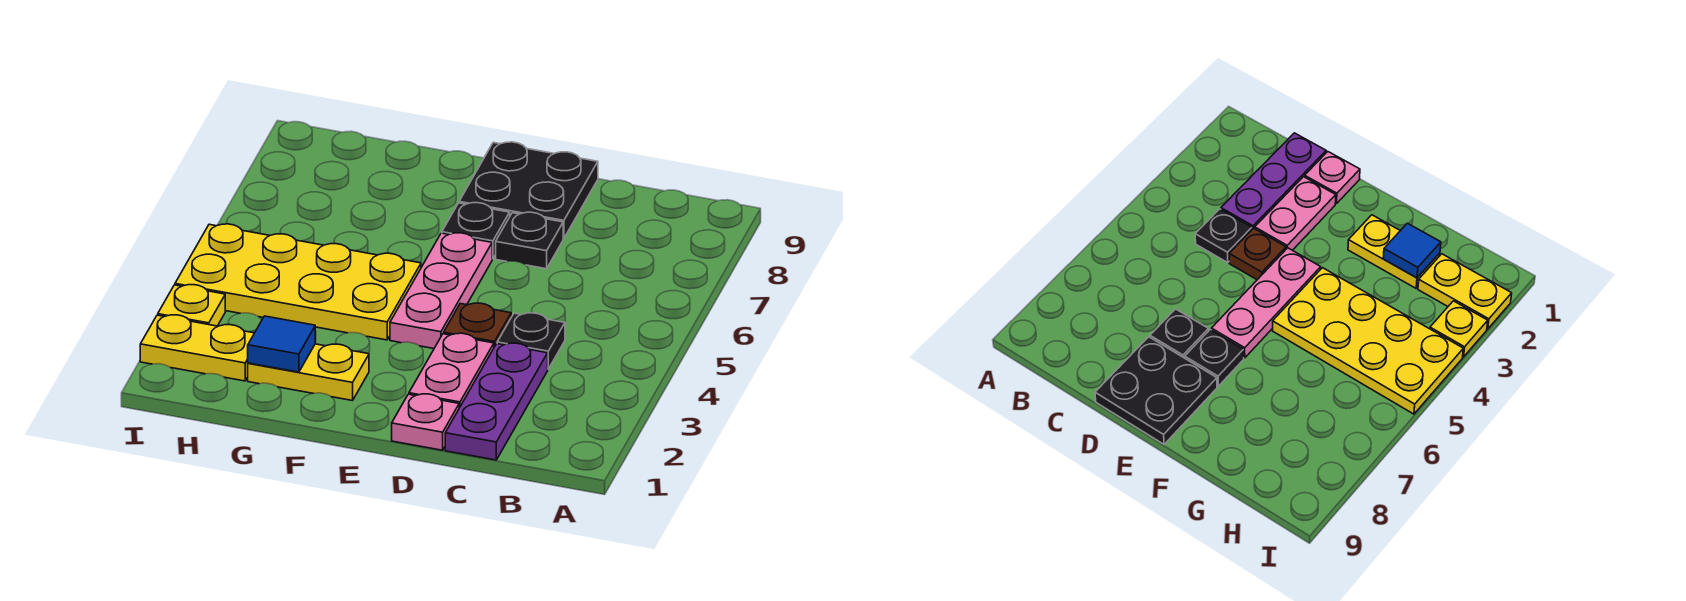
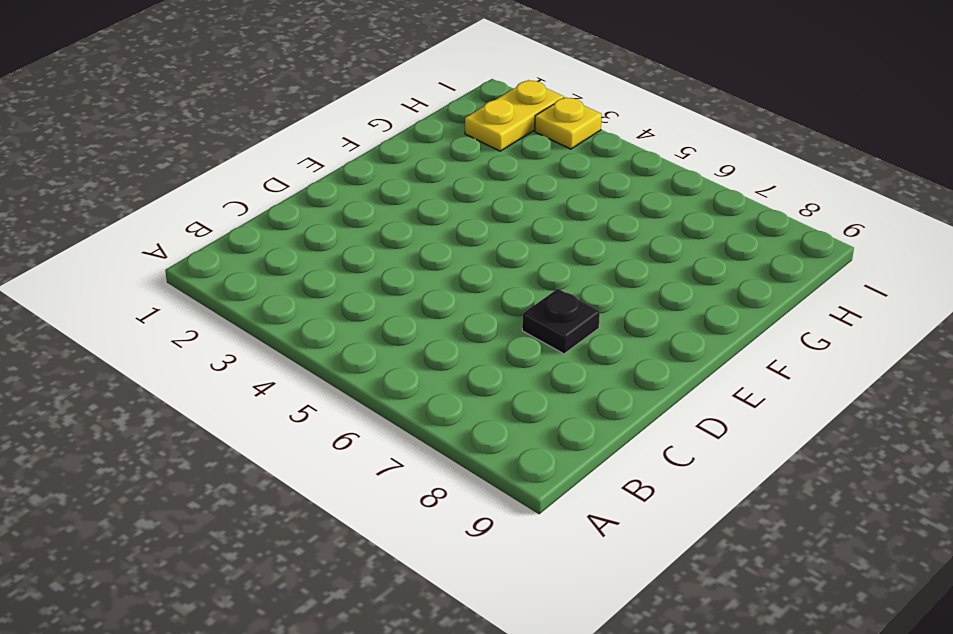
none -> purple 1x3 plate [445,343,548,460]
none -> black 1x1 plate [497,313,565,369]
none -> pink 1x1 plate [392,394,459,450]

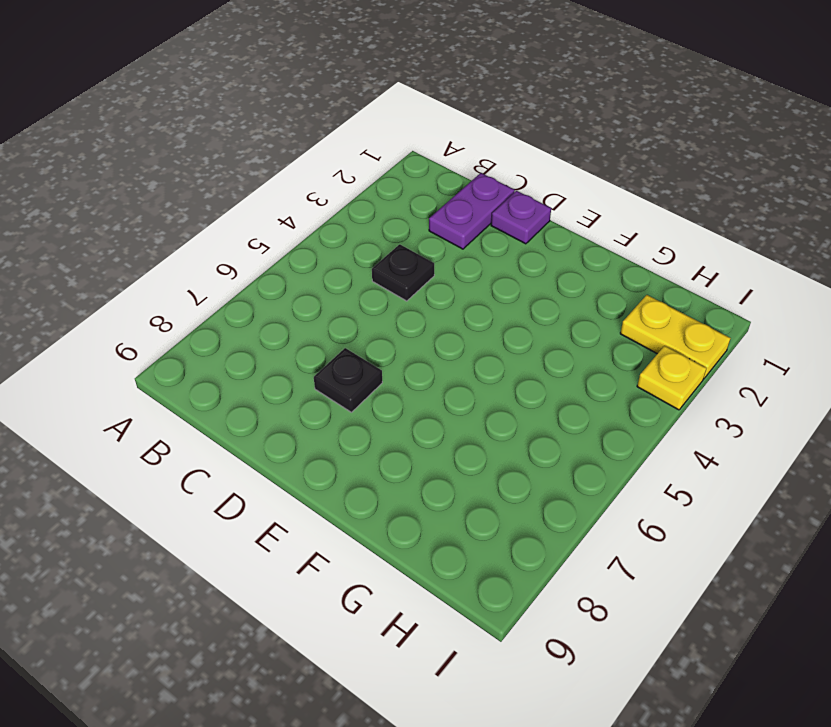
purple 1x2 plate [429,173,515,249] -> purple 1x3 plate [445,343,548,460]
purple 1x1 plate [491,191,551,244] -> pink 1x1 plate [392,394,459,450]
none -> pink 1x2 plate [409,333,494,408]
none -> brown 1x1 plate [444,303,511,347]
none -> black 2x2 plate [459,142,598,239]

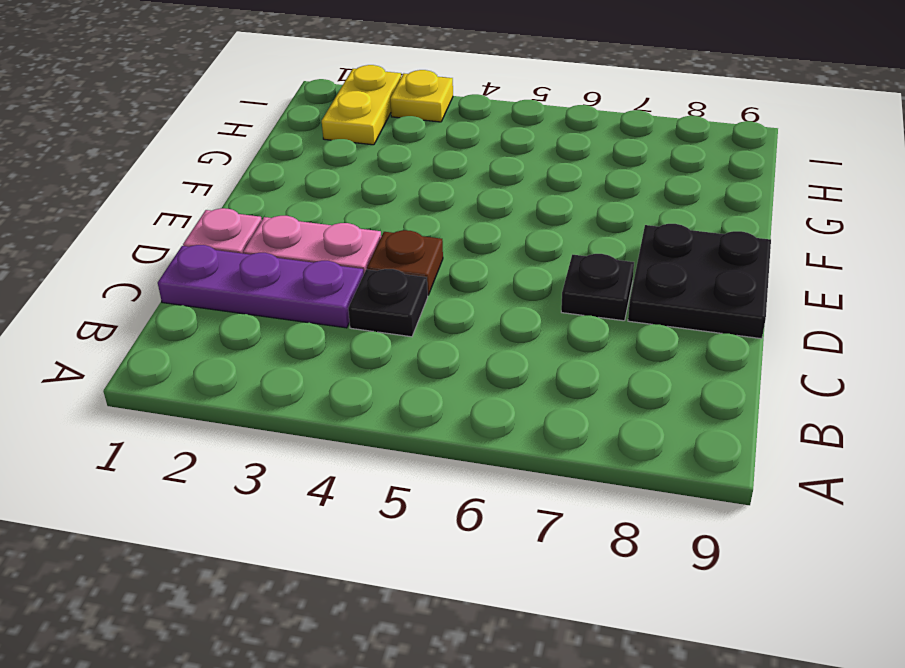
none -> pink 1x3 plate [390,233,492,349]
none -> black 1x1 plate [442,203,510,259]
none -> yellow 1x2 plate [248,344,369,401]

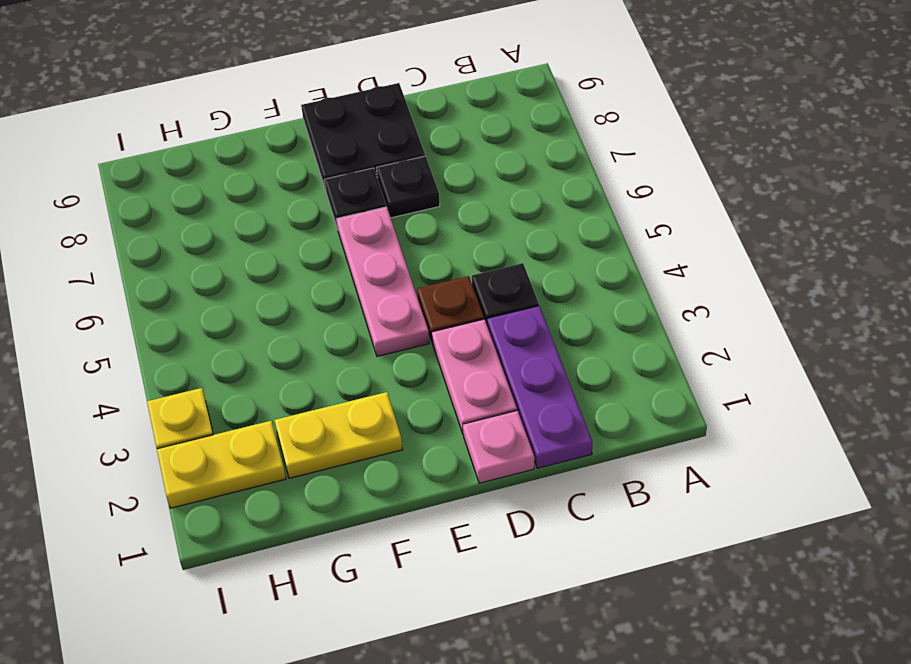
none -> yellow 2x4 plate [175,224,421,340]
none -> blue 1x1 tile [248,316,315,372]

